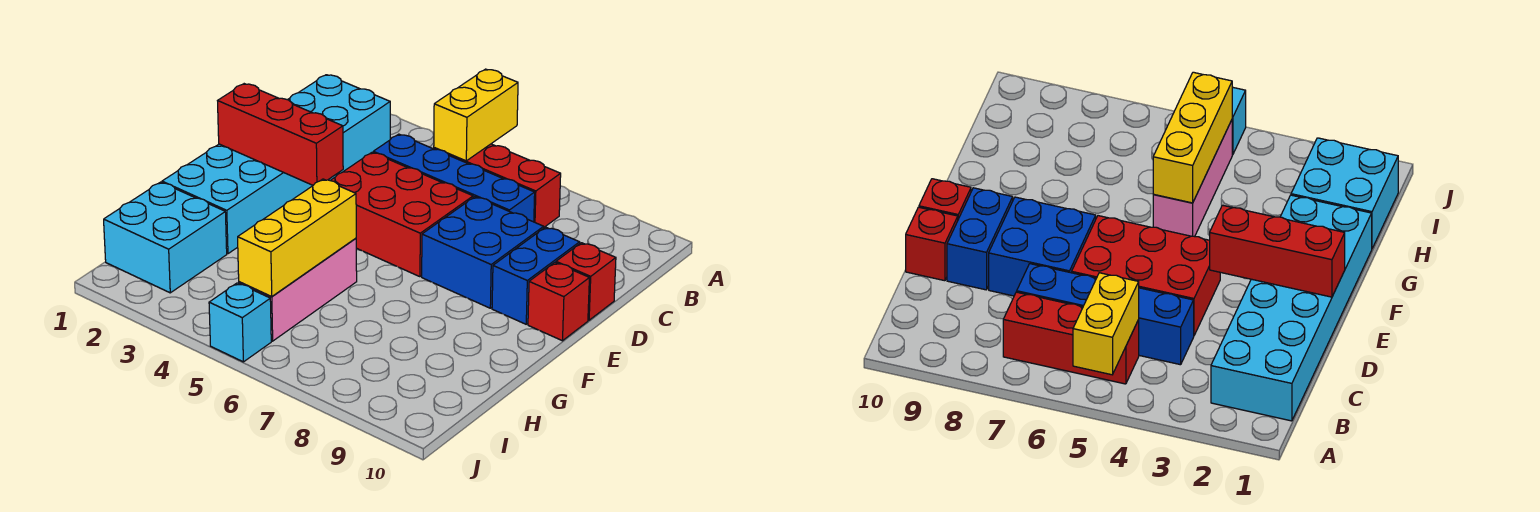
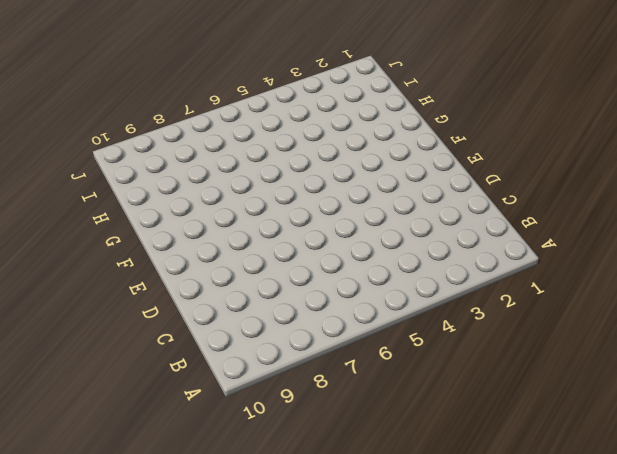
none -> cyan 2x6 brick [162,75,390,254]
none -> red 1x3 brick [434,144,561,227]
none -> blue 1x4 brick [373,134,535,222]

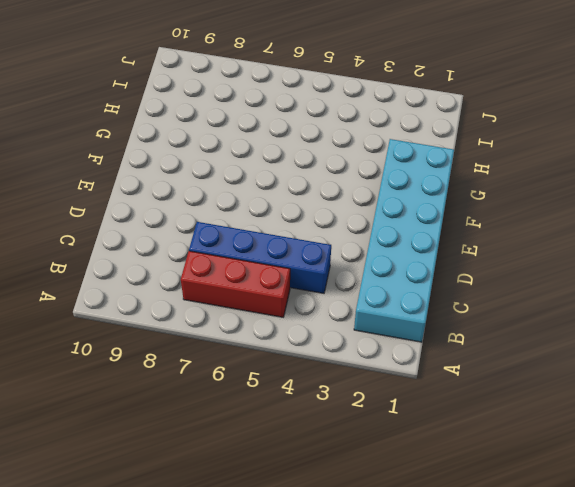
none -> red 2x3 brick [330,152,473,277]
none -> blue 2x2 brick [422,197,544,308]
none -> blue 1x2 brick [492,227,580,324]

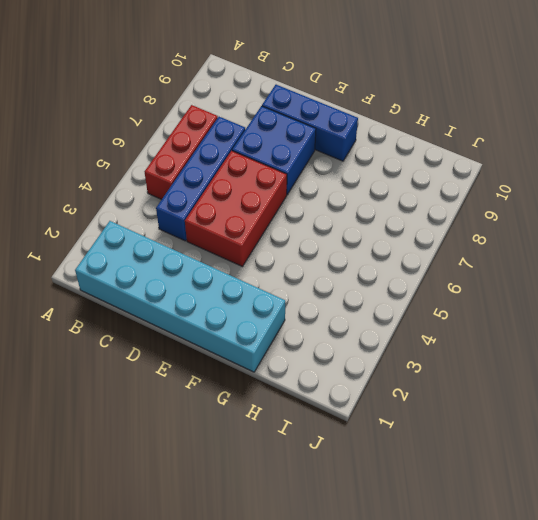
blue 1x3 brick [262,85,358,161] -> blue 1x2 brick [492,227,580,324]
none -> red 1x1 brick [556,243,616,320]
none -> red 1x1 brick [528,263,589,341]
none -> pink 1x3 brick [239,238,357,341]

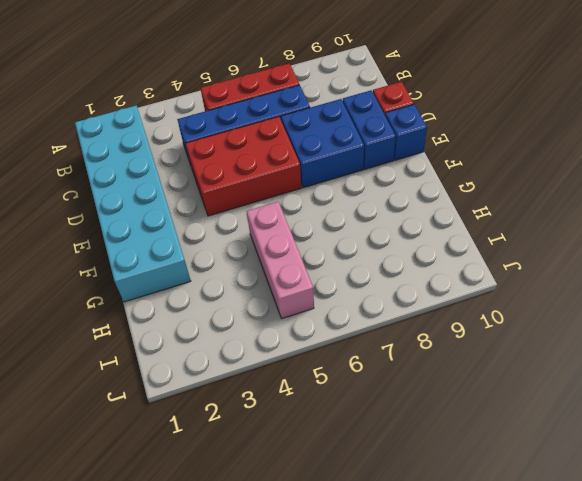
blue 1x1 brick [385,104,427,160] -> red 1x1 brick [528,263,589,341]
none -> cyan 2x2 brick [104,182,227,293]
none -> cyan 1x1 brick [209,283,271,362]
none -> yellow 1x2 brick [434,69,518,161]

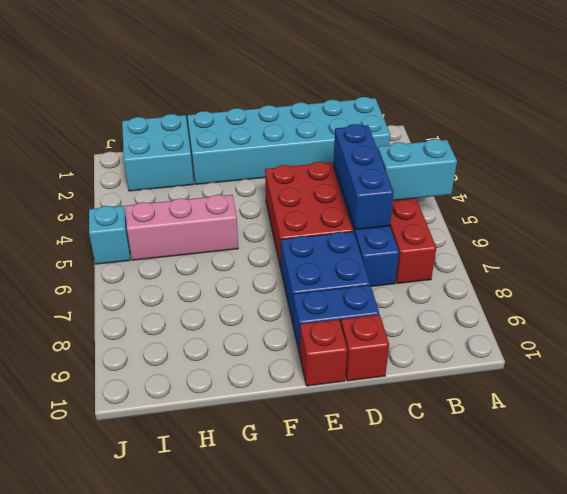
cyan 1x2 brick [378,139,457,201] -> yellow 1x2 brick [434,69,518,161]
blue 1x3 brick [333,124,394,230] -> none
none -> red 1x3 brick [218,84,343,185]
none -> yellow 1x3 brick [238,179,356,296]

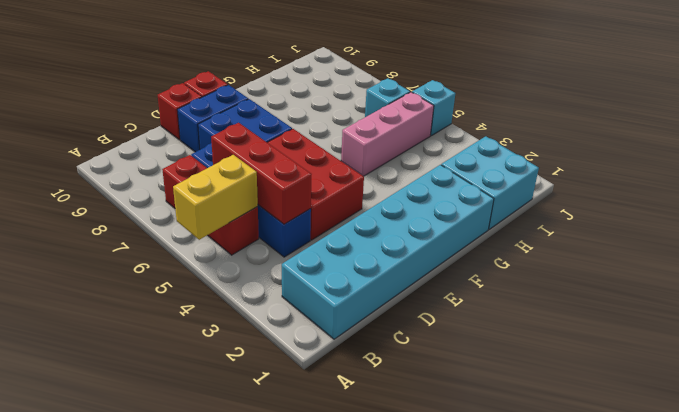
red 1x3 brick [211,123,311,224] -> red 1x3 brick moved to [218,84,343,185]
cyan 1x1 brick [365,78,410,117] -> none
none -> yellow 1x3 brick [238,179,356,296]

